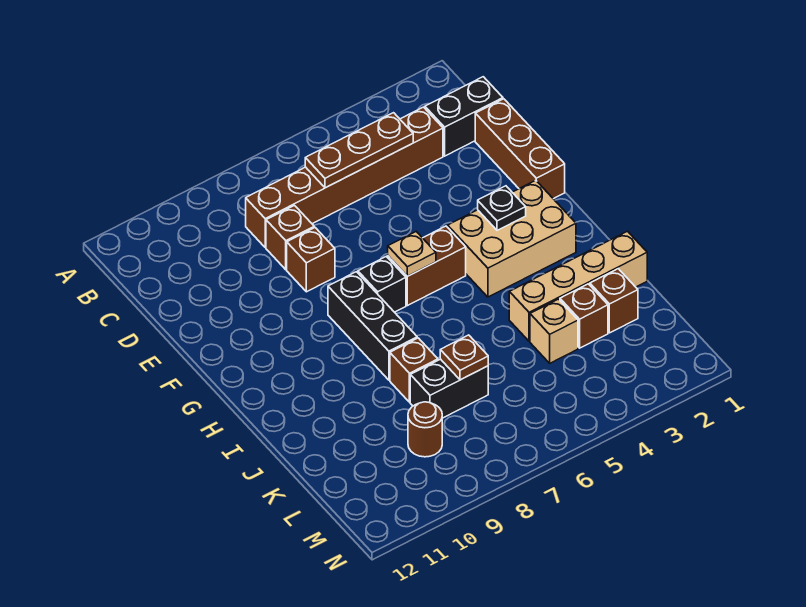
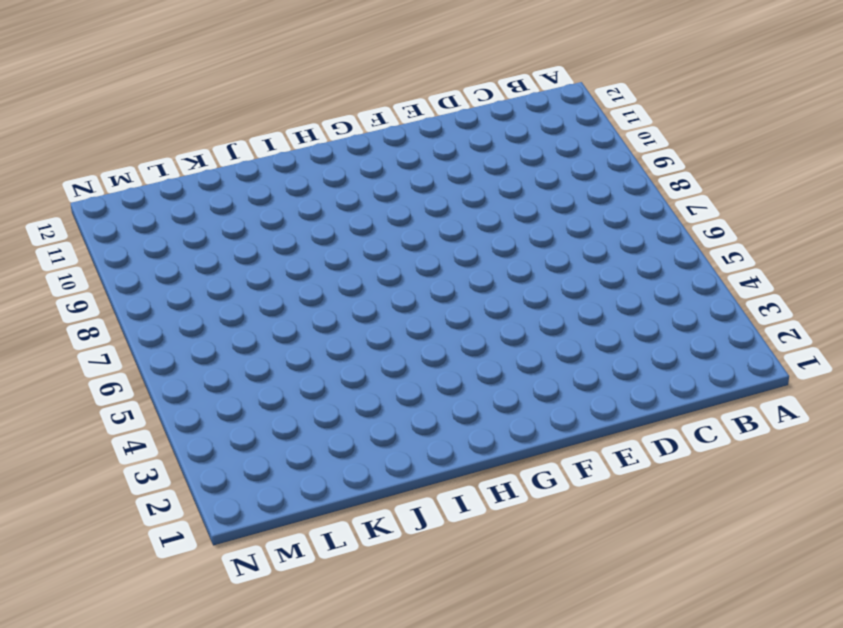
none -> black 1x2 brick [425,77,503,156]
none -> brown 1x6 brick [246,107,443,247]
none -> brown 1x3 brick [475,99,565,199]

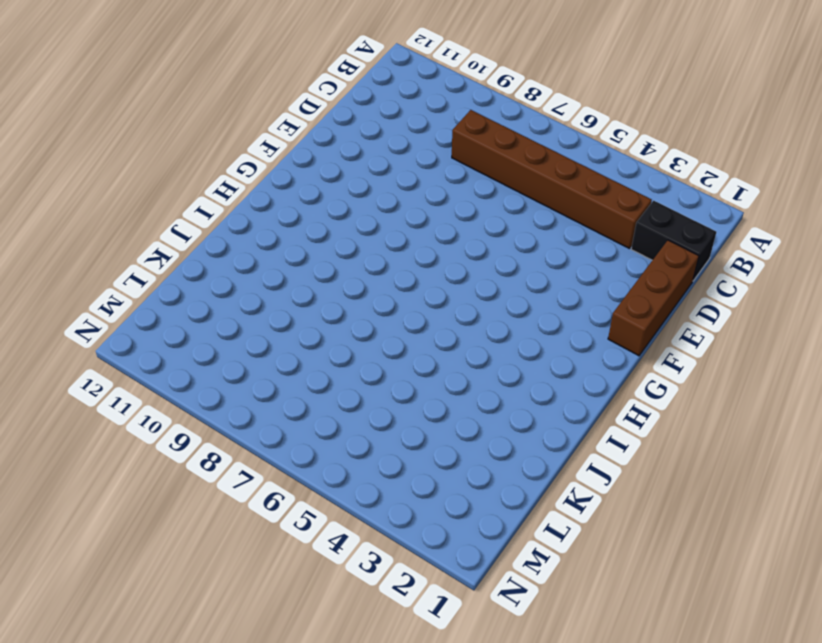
none -> brown 1x1 brick [266,206,314,270]
none -> brown 1x1 brick [287,228,335,292]
none -> tan 2x3 brick [448,180,576,297]

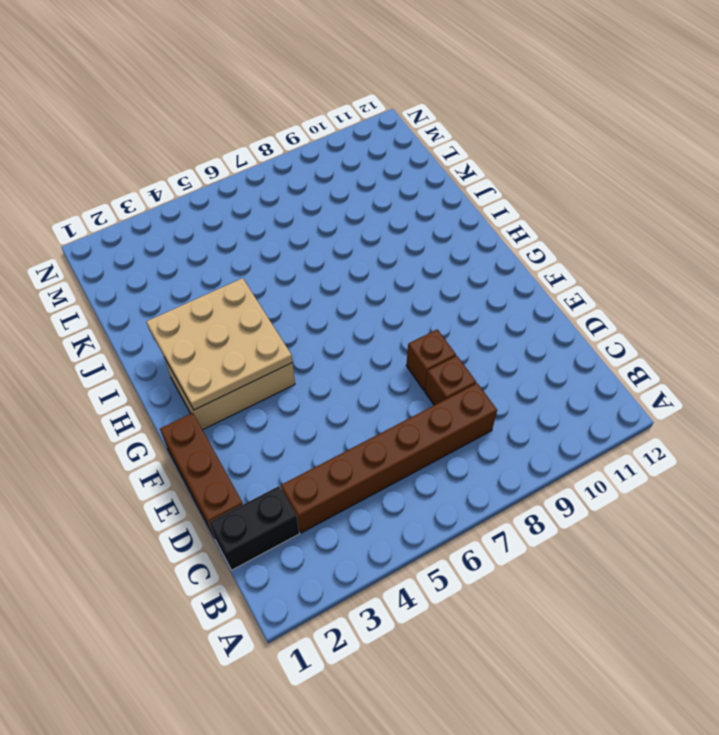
tan 3x3 plate [147,278,292,410] -> black 1x1 plate [478,186,526,230]
none -> brown 1x2 brick [388,226,466,306]
none -> black 1x1 brick [358,257,406,312]
none -> black 1x3 brick [328,272,417,380]

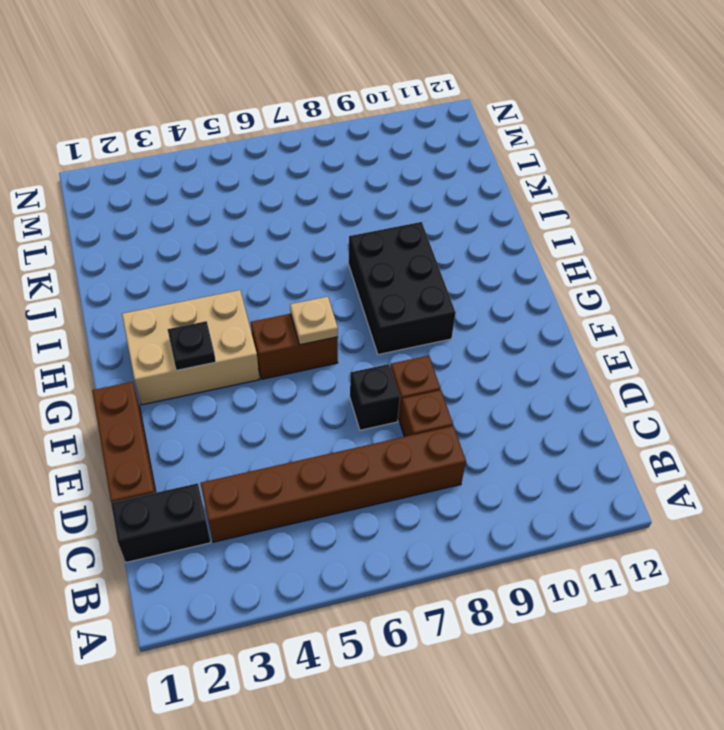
black 1x1 brick [350,364,400,430] -> black 1x1 brick moved to [358,257,406,312]
black 2x3 brick [348,222,456,355] -> black 1x3 brick [328,272,417,380]
none -> tan 1x4 brick [509,231,647,341]
none -> brown 1x1 brick [390,338,438,402]
none -> brown 1x1 brick [590,269,638,333]

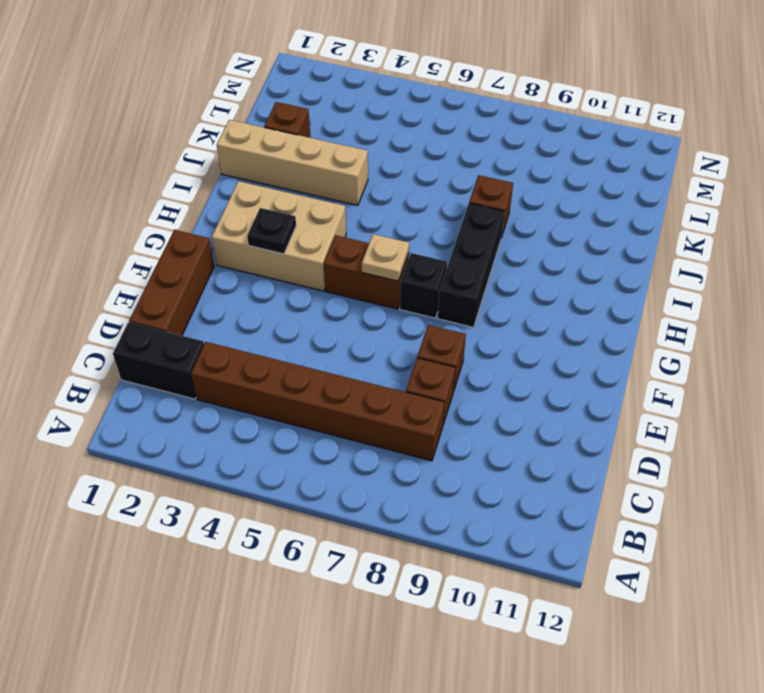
none -> brown 1x1 brick [560,284,608,348]
none -> tan 1x1 brick [530,299,578,363]
none -> black 1x2 brick [410,359,488,418]

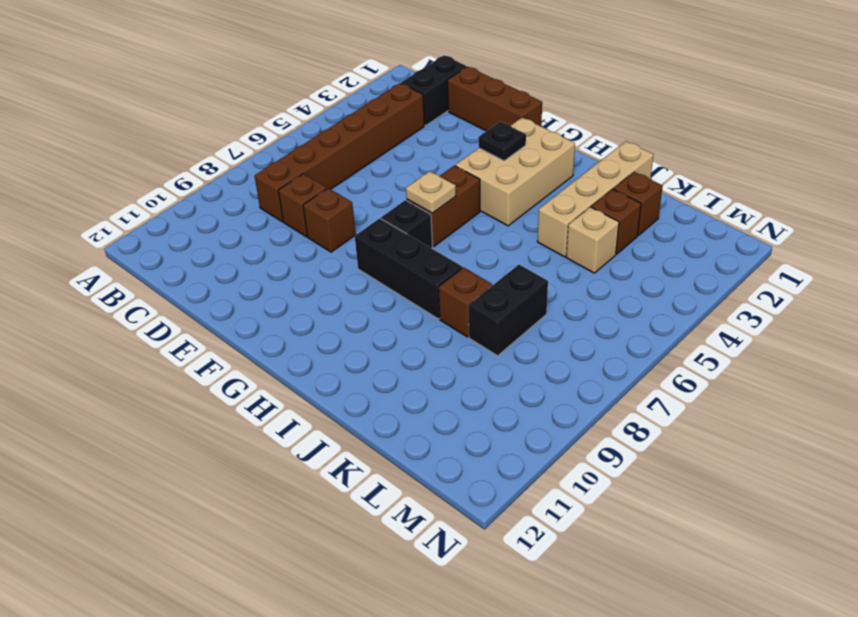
none -> brown 1x1 round brick [408,402,442,457]
none -> brown 1x3 plate [305,113,413,188]
none -> brown 1x1 plate [440,335,488,380]

